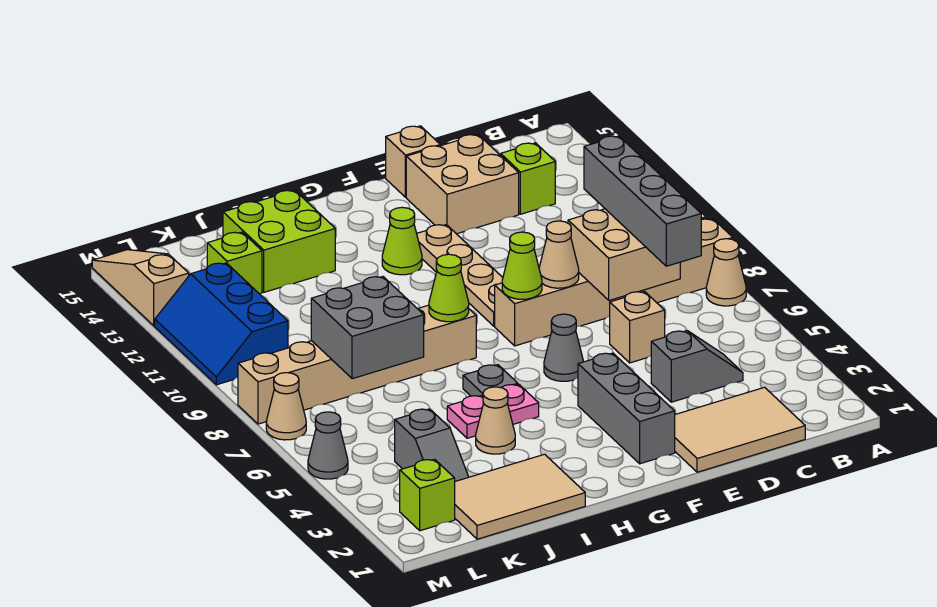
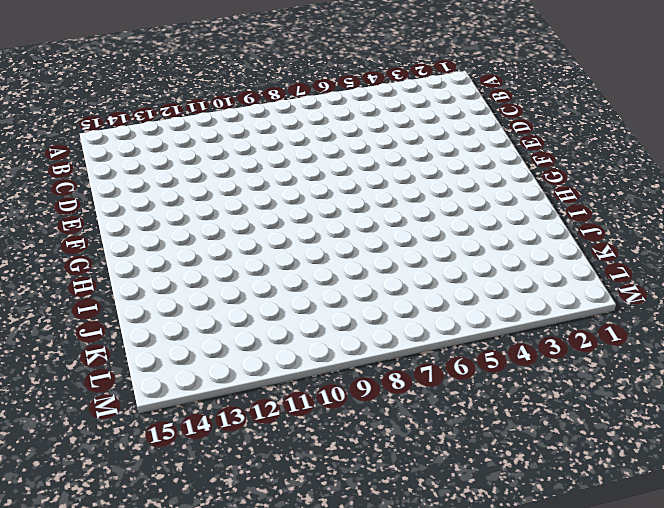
none -> tan 1x1 cone [706,239,746,306]
none -> tan 1x6 brick [495,219,733,346]
none -> tan 2x3 tile [675,387,805,472]
none -> grey 1x2 slope [651,331,743,402]

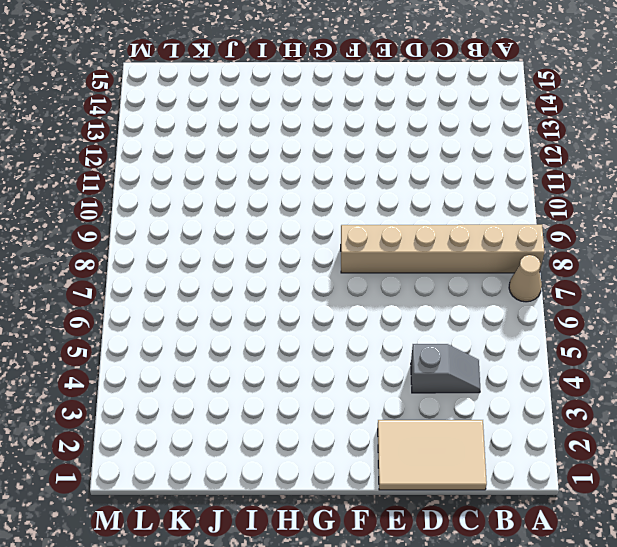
none -> lime 1x1 brick [501,143,555,214]
none -> tan 1x1 brick [610,292,665,363]
none -> tan 2x2 brick [406,134,519,234]
none -> tan 1x1 brick [386,126,440,197]

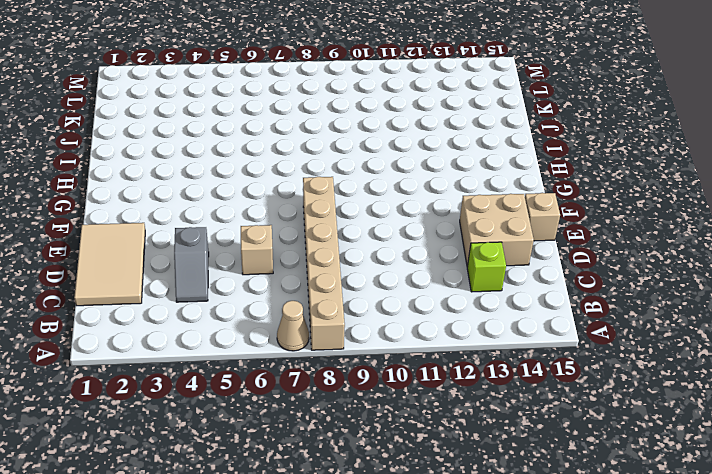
none -> grey 1x3 brick [578,353,675,464]
none -> grey 1x1 cone [544,314,583,381]
none -> tan 1x4 plate [417,225,503,326]
none -> lime 1x1 cone [382,207,422,275]

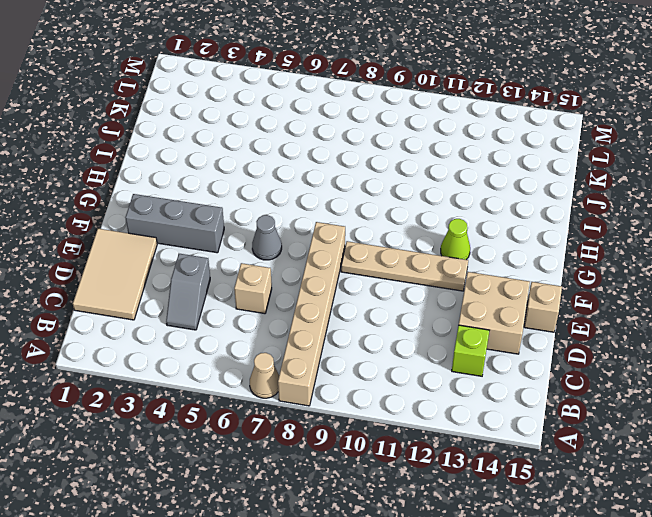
none -> pink 1x2 plate [447,384,539,438]
none -> grey 1x1 plate [463,365,518,396]
none -> tan 1x6 brick [238,305,476,424]
none -> tan 2x3 tile [455,454,585,539]

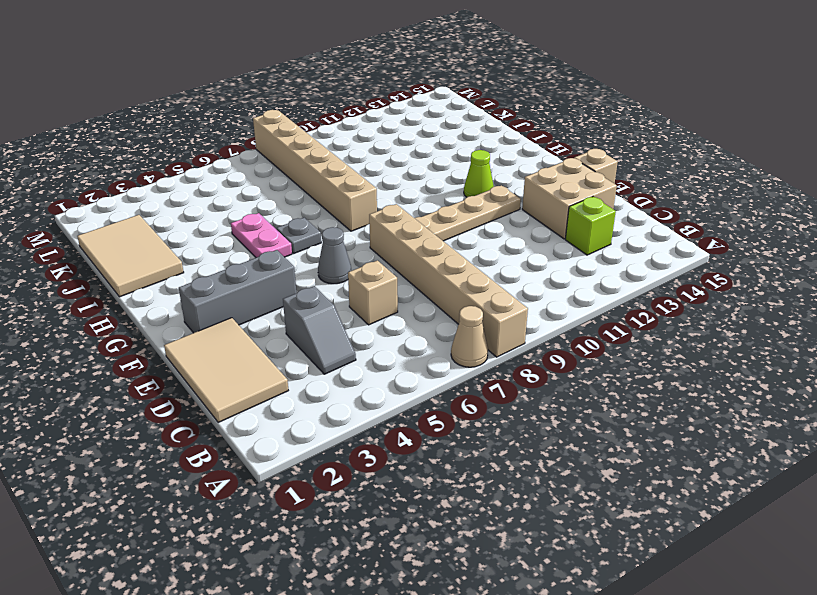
none -> tan 1x1 cone [476,387,515,454]
none -> lime 2x2 brick [223,190,335,292]
none -> grey 1x2 slope [395,409,468,481]
none -> lime 1x1 brick [207,232,262,294]

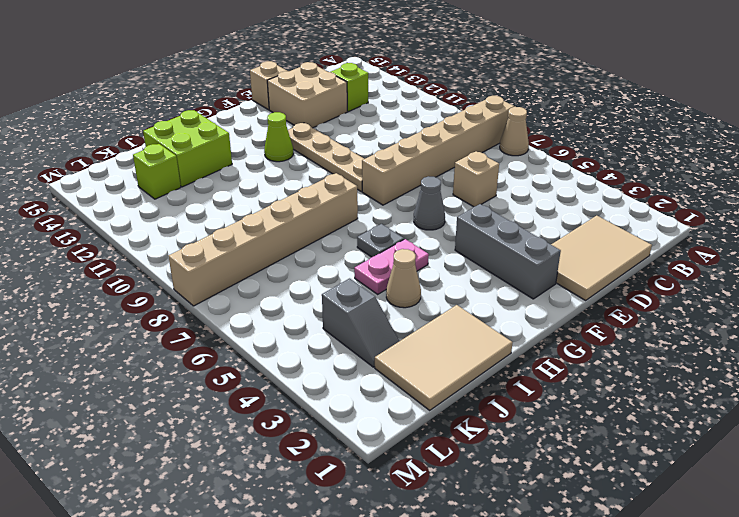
none -> grey 1x2 slope [651,331,743,402]
none -> lime 1x1 brick [400,459,455,531]
none -> blue 2x3 slope [155,263,288,385]
none -> grey 1x1 cone [308,412,348,479]

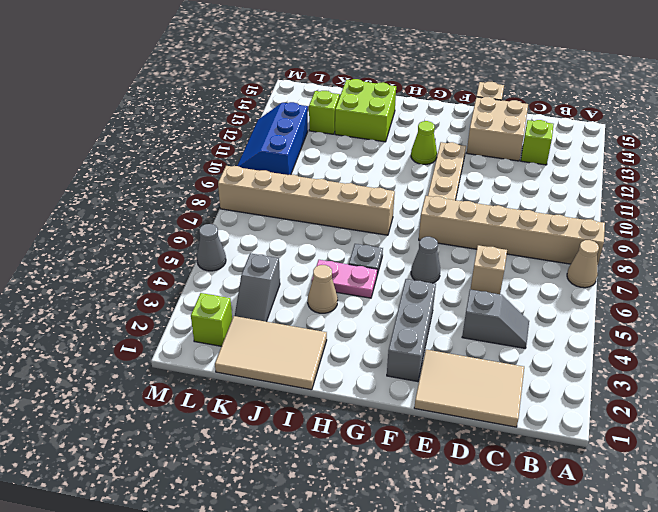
none -> tan 1x1 cone [266,373,306,440]
none -> tan 1x3 slope [92,250,189,326]
none -> tan 2x2 brick [568,209,680,300]
none -> tan 1x1 cone [539,221,579,288]

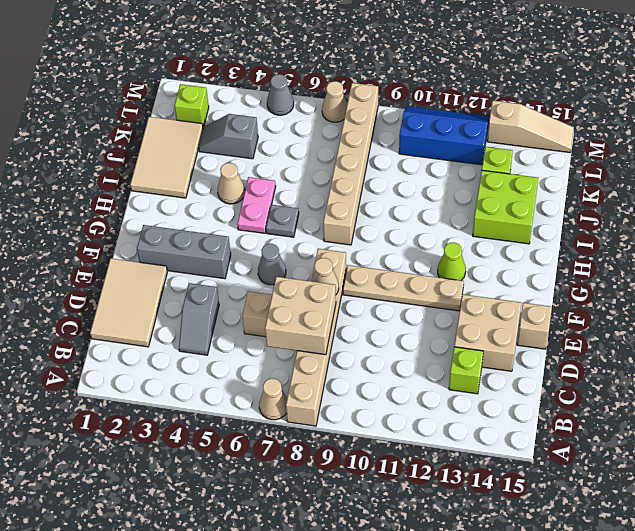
none -> lime 1x1 cone [502,232,542,299]
none -> lime 1x1 cone [429,254,469,322]
none -> grey 2x2 brick [311,277,424,379]
none -> grey 1x4 brick [584,136,701,266]

